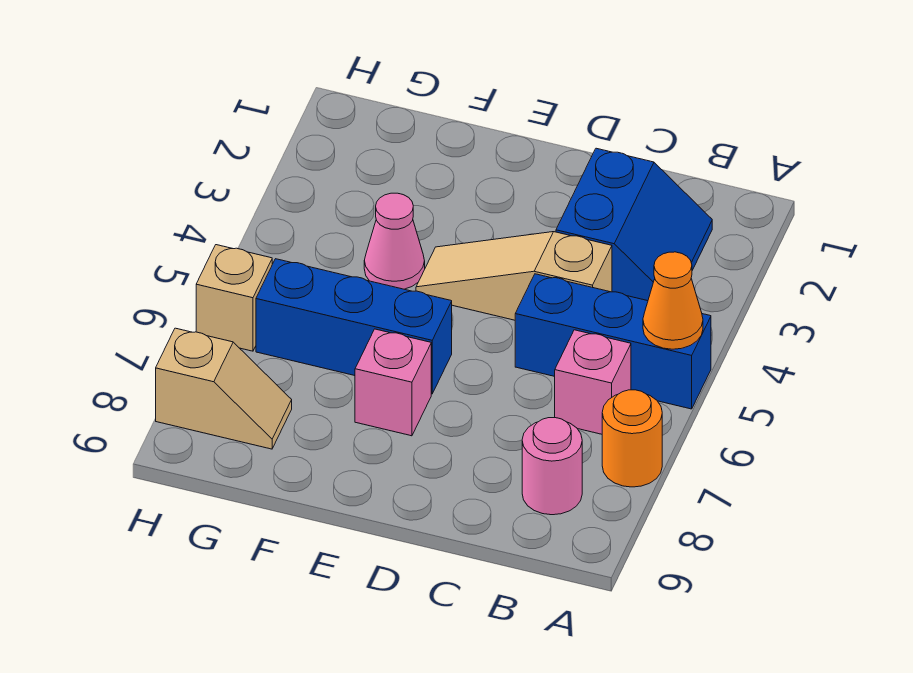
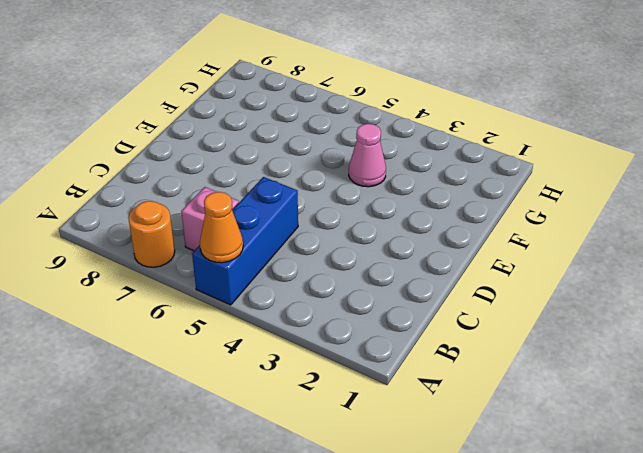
none -> blue 2x2 slope [556,148,712,301]
none -> pink 1x1 round brick [522,418,582,515]
none -> tan 1x3 slope [416,232,612,320]

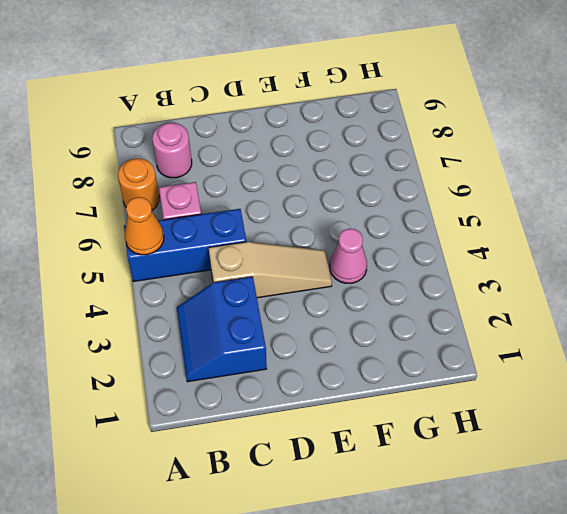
none -> blue 1x3 brick [256,259,452,394]
none -> pink 1x1 brick [355,329,431,436]
none -> tan 1x2 slope [156,328,292,449]

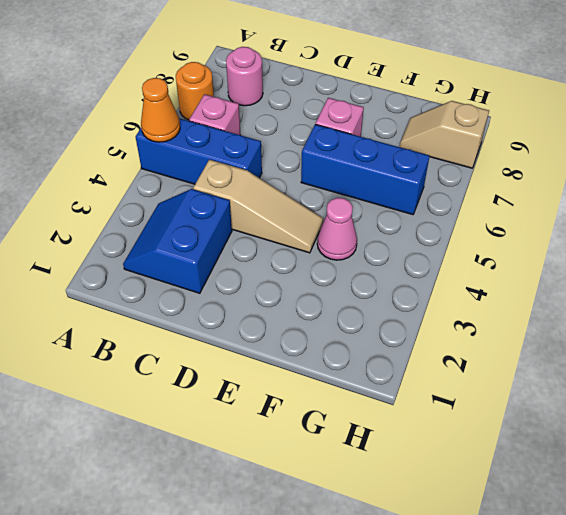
none -> tan 1x1 brick [196,245,272,351]

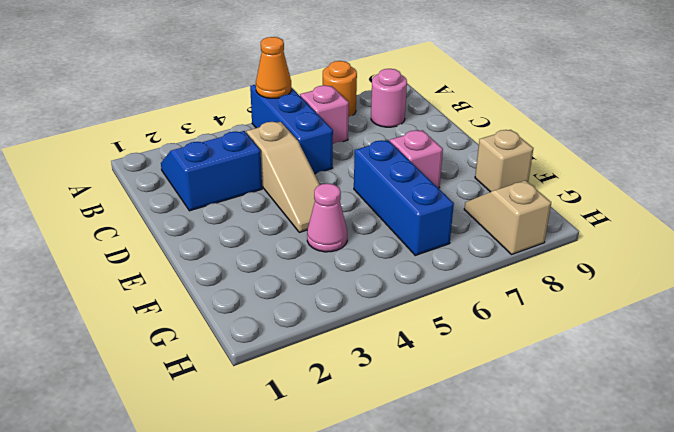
tan 1x1 brick [475,130,534,192] -> tan 1x1 brick moved to [196,245,272,351]

